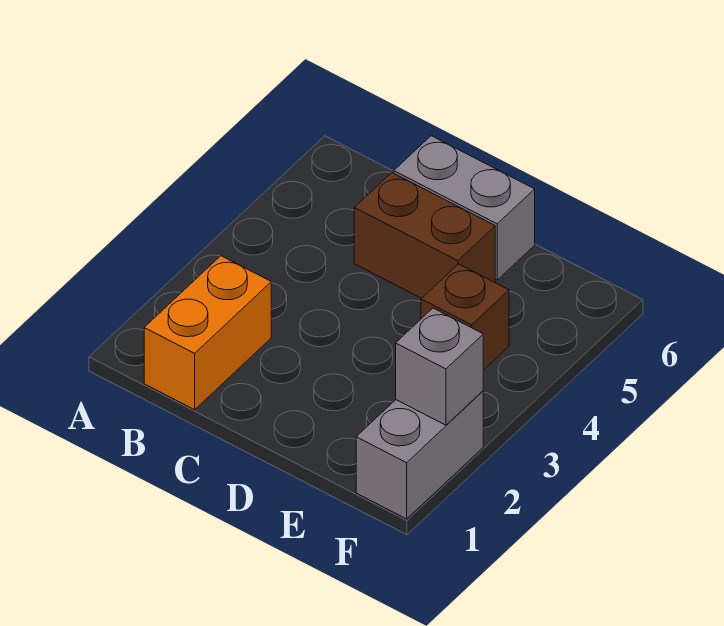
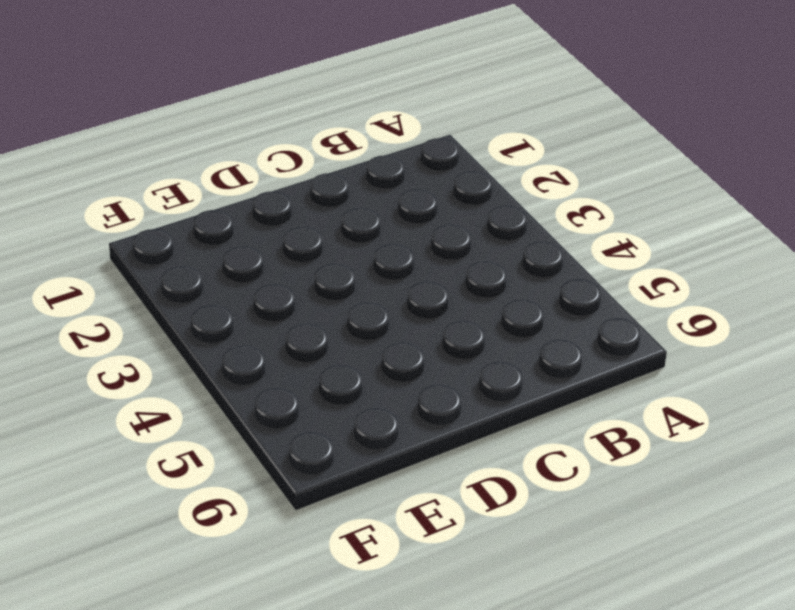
none -> orange 1x2 brick [144,256,271,410]
none -> brown 1x2 brick [354,173,495,298]

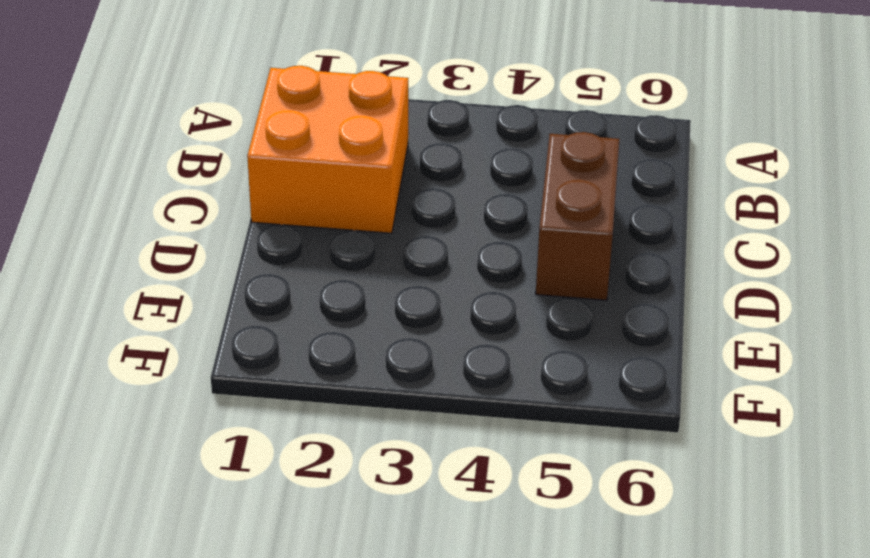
orange 2x2 brick [247,66,408,233] -> orange 1x2 brick [144,256,271,410]
none -> grey 1x2 brick [394,136,535,280]
none -> brown 1x1 brick [421,264,509,370]

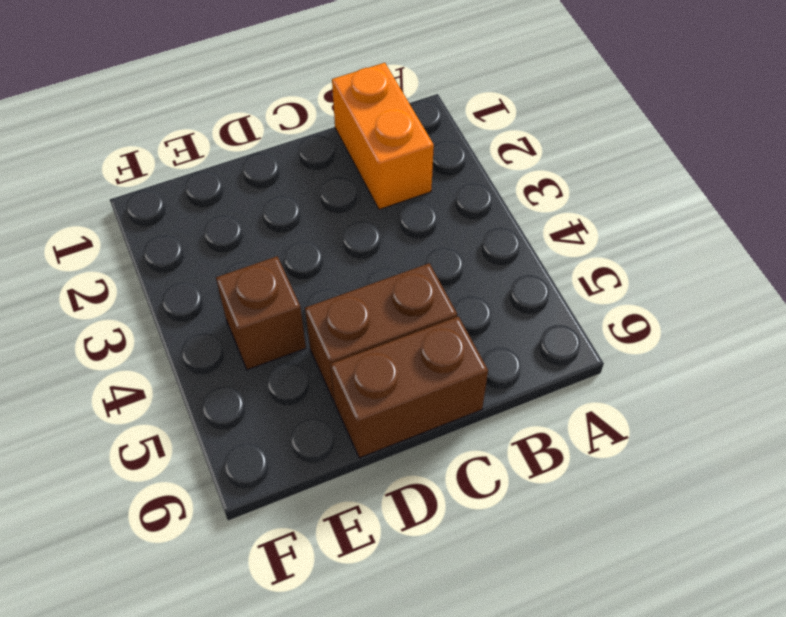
brown 1x2 brick [331,316,488,458] -> grey 1x2 brick [394,136,535,280]
none -> grey 1x2 brick [356,391,483,519]
none -> grey 1x1 brick [396,308,483,425]

